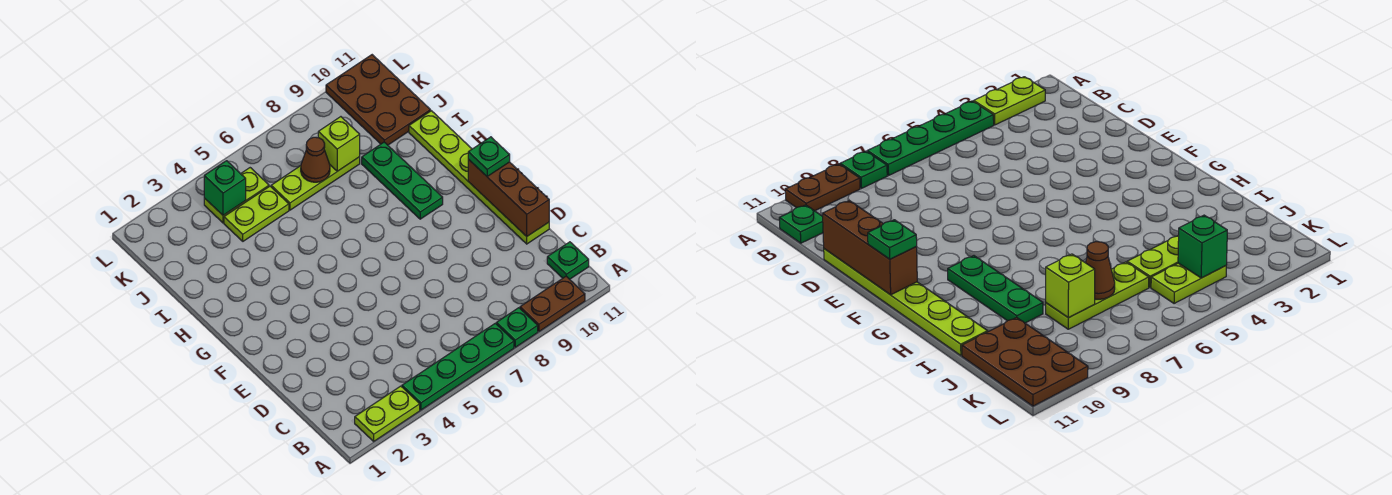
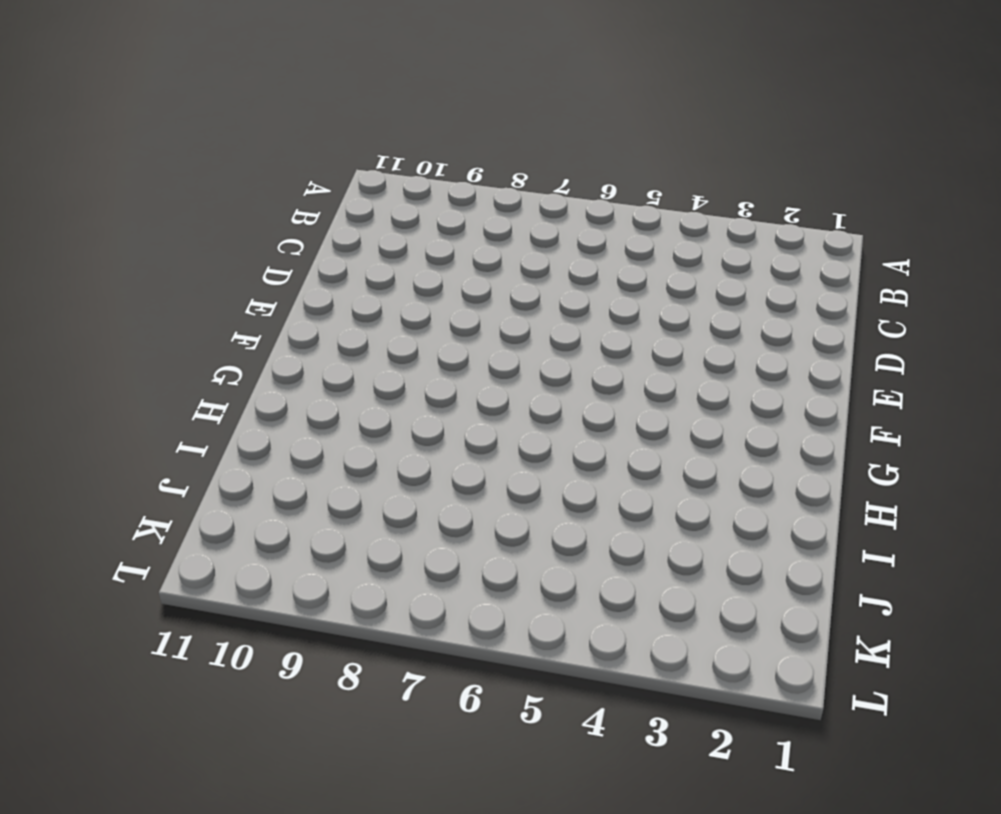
none -> lime 1x2 plate [355,386,420,441]
none -> green 1x4 plate [402,323,514,410]
none -> green 1x1 plate [496,308,538,347]

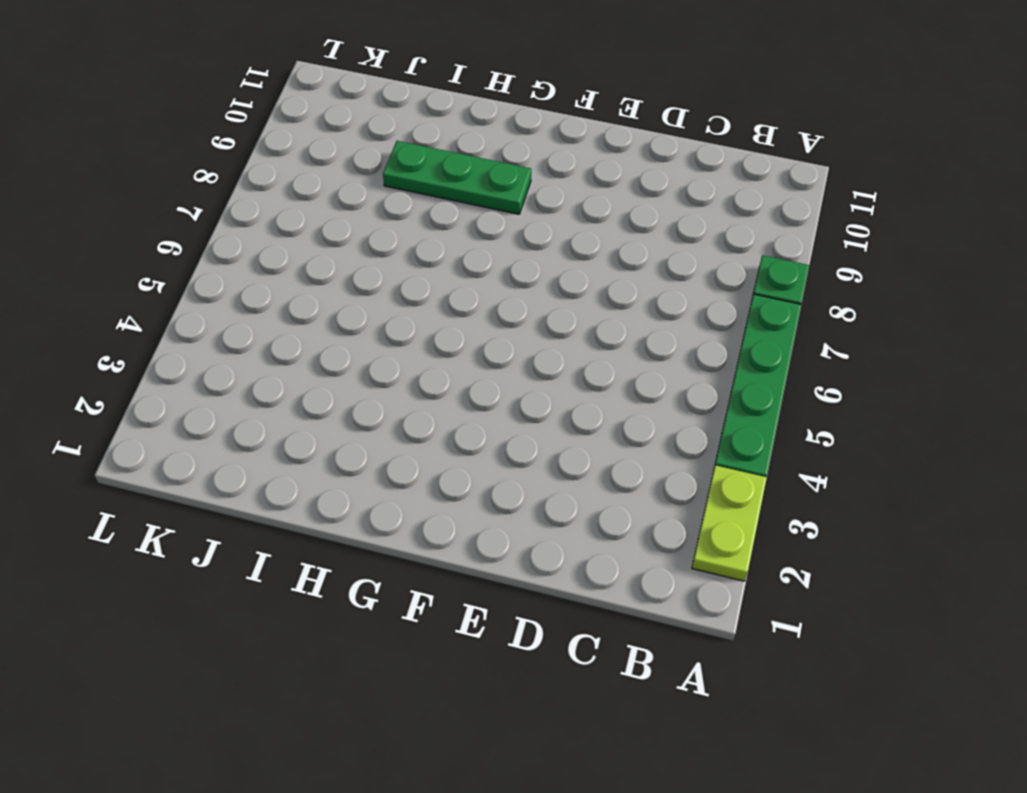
none -> brown 1x2 plate [520,276,585,331]
none -> green 1x1 plate [547,242,589,279]
none -> lime 1x6 plate [409,111,549,244]

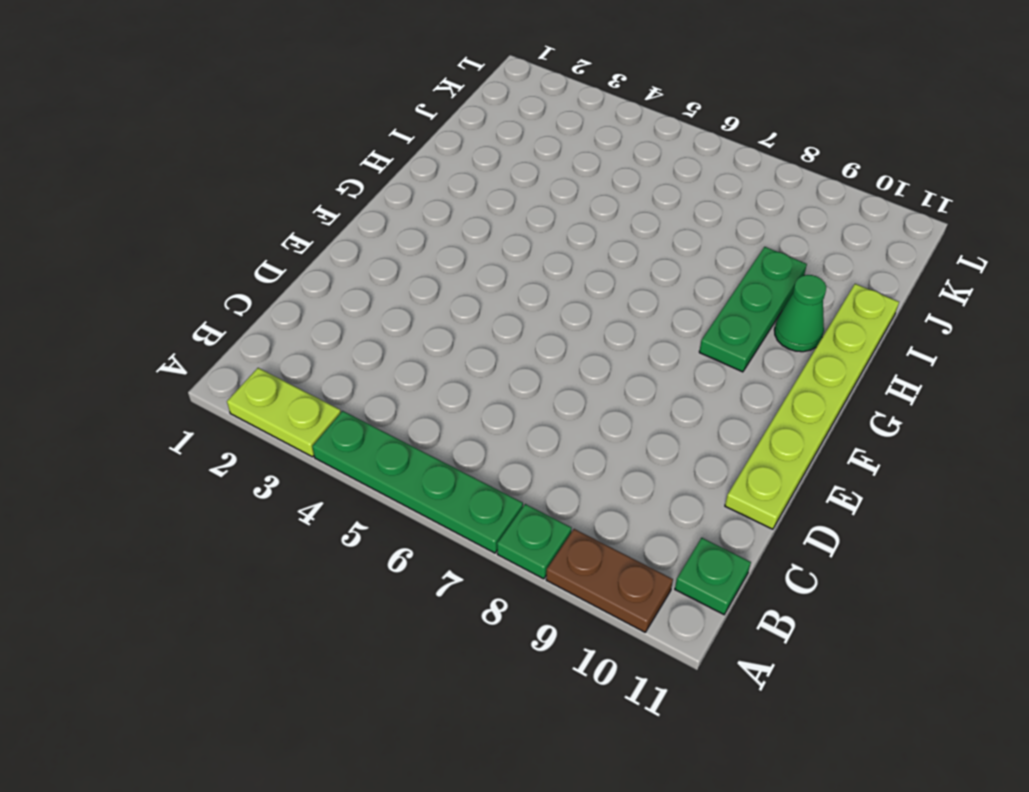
green 1x1 cone [774,275,826,352] -> none
none -> lime 1x2 plate [224,186,289,241]
none -> lime 1x3 plate [271,157,360,210]
none -> brown 2x3 plate [326,55,431,145]

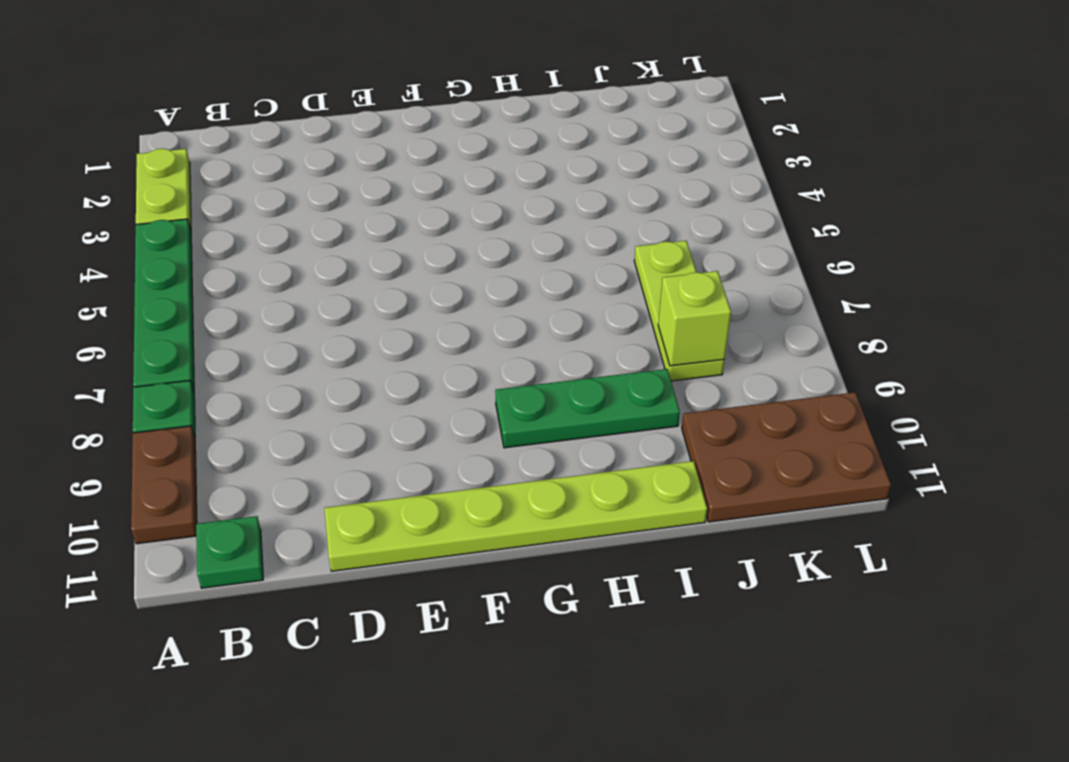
none -> lime 1x2 plate [224,186,289,241]
none -> lime 1x2 plate [204,168,269,223]
none -> brown 1x3 brick [468,159,549,237]

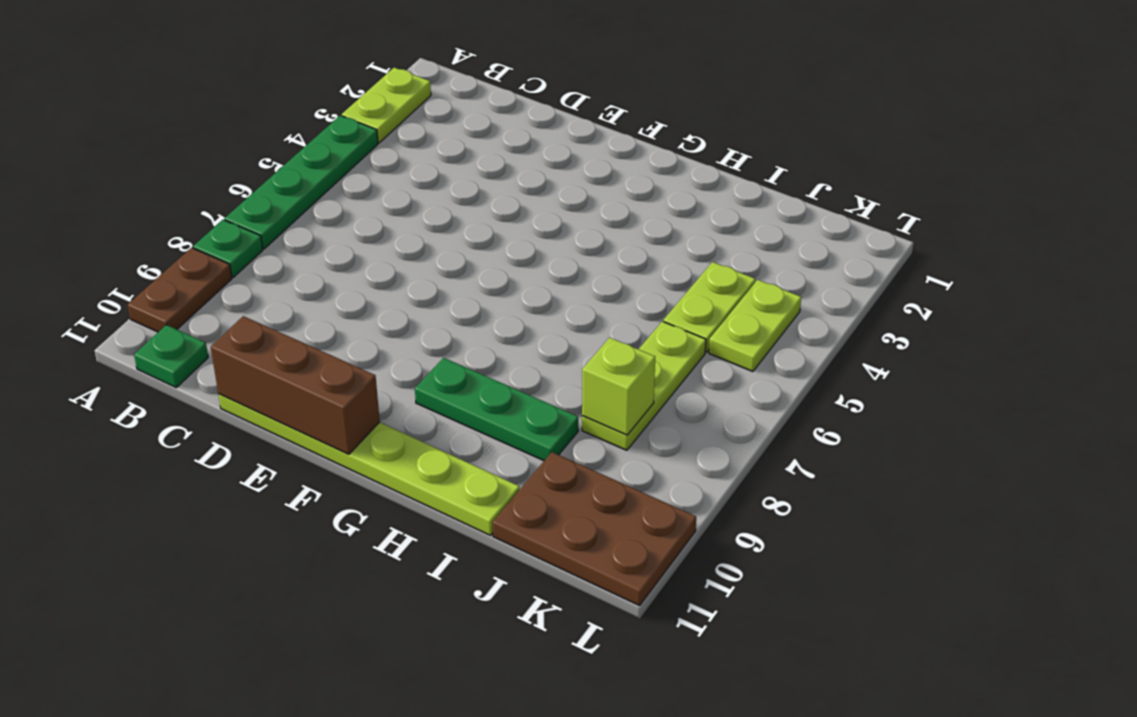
none -> brown 1x1 cone [301,137,330,182]
none -> green 1x1 brick [204,161,246,215]
none -> green 1x1 plate [468,137,510,176]

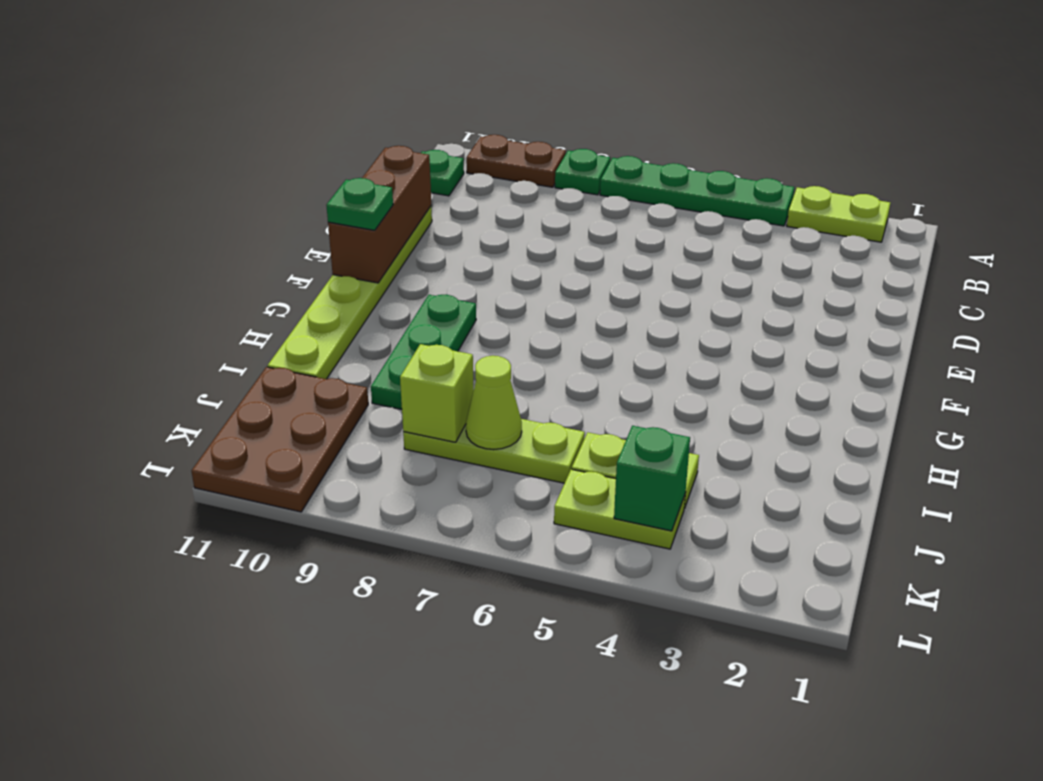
lime 1x1 cone [466,356,522,450] -> brown 1x1 cone [301,137,330,182]

